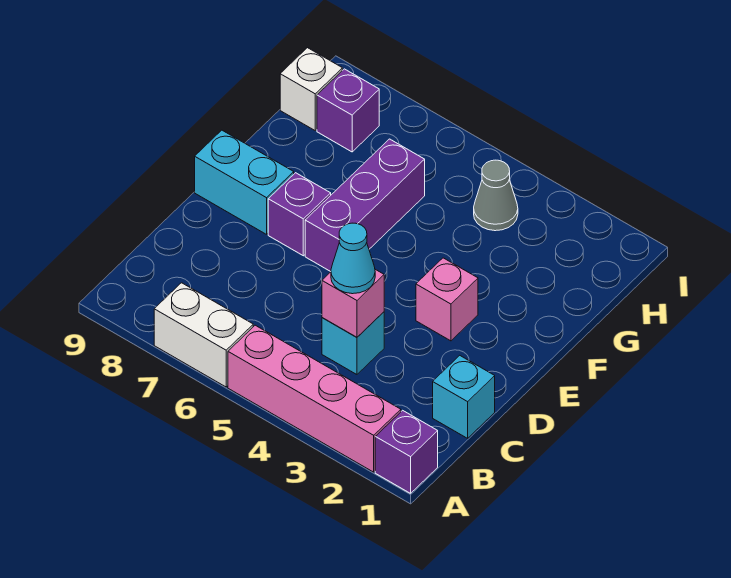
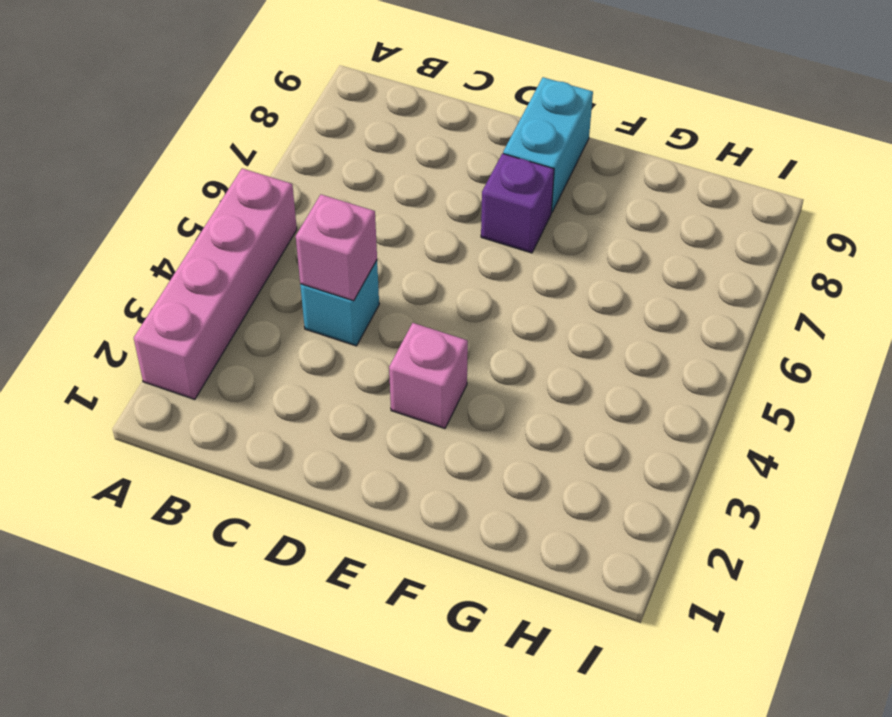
none -> purple 1x1 brick [375,410,438,493]
none -> white 1x2 brick [154,283,253,387]
none -> cyan 1x1 brick [433,355,495,438]

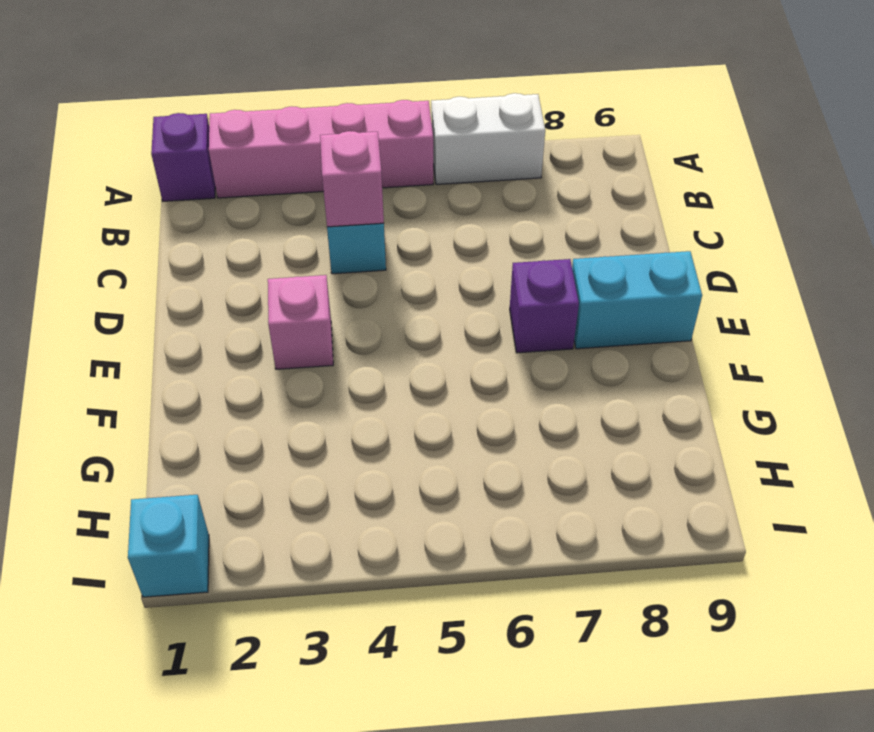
cyan 1x1 brick [128,495,209,597] -> cyan 1x1 brick moved to [433,355,495,438]
none -> purple 1x3 brick [305,139,425,272]
none -> grey 1x1 cone [474,160,518,231]
none -> purple 1x1 brick [317,69,379,152]

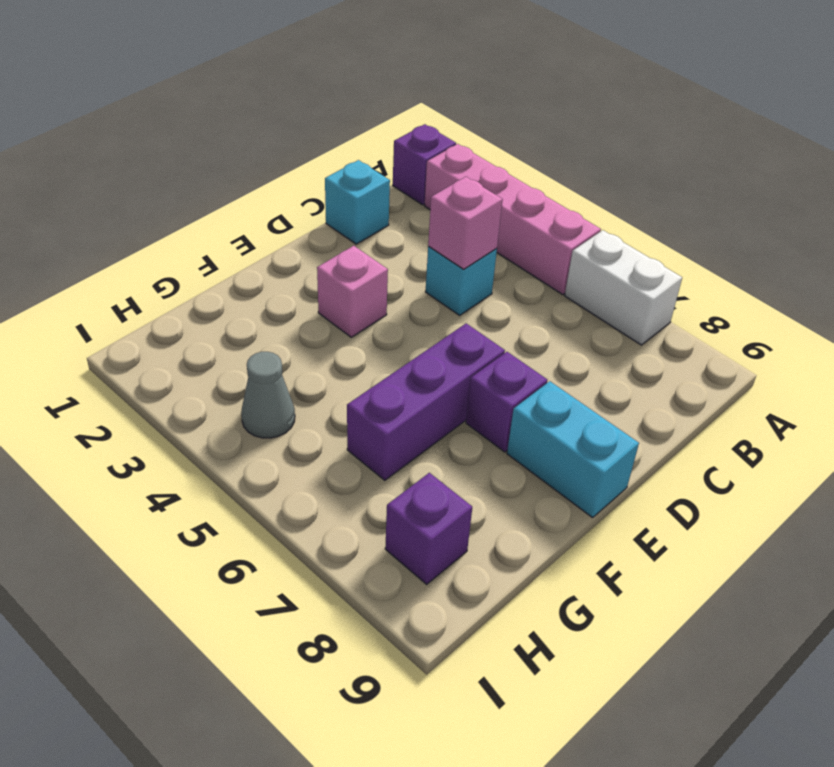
none -> white 1x1 brick [280,48,342,130]
none -> cyan 1x1 cone [331,223,375,294]

